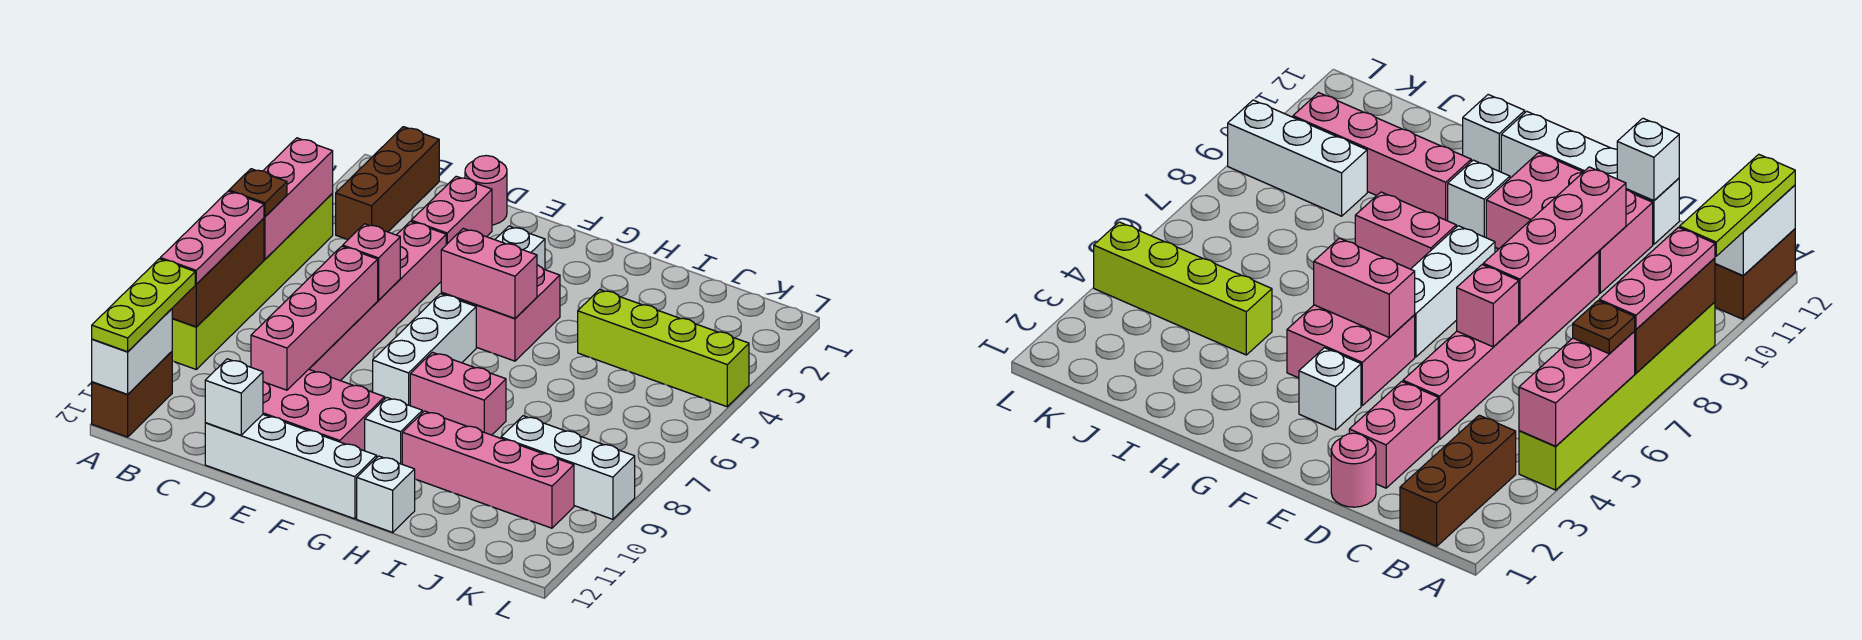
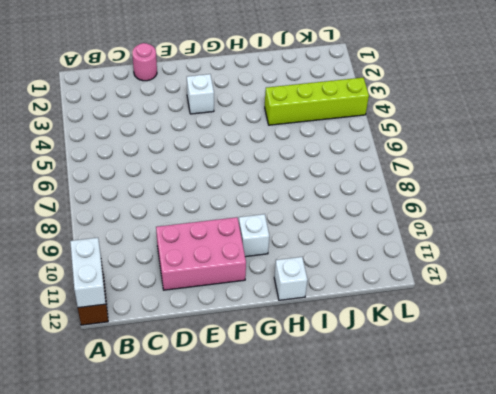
none -> lime 1x6 brick [172,194,333,369]
none -> brown 1x3 brick [336,127,439,239]
none -> pink 1x2 brick [411,176,492,245]

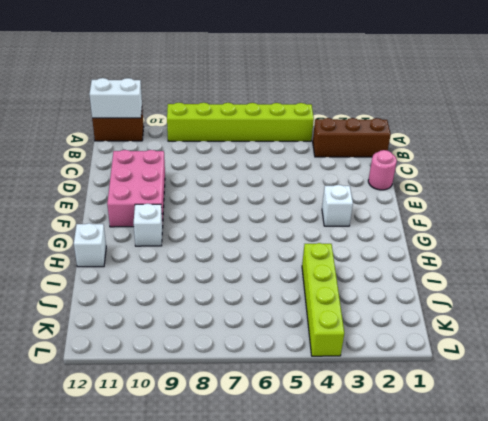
none -> pink 1x2 brick [411,176,492,245]
none -> pink 1x6 brick [309,221,446,381]
none -> white 1x4 brick [205,415,377,519]

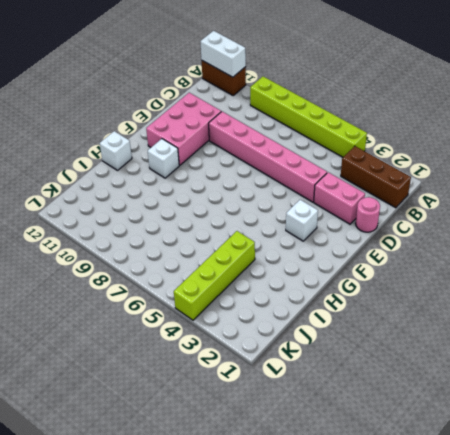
none -> white 1x4 brick [205,415,377,519]
none -> pink 2x2 brick [441,265,560,361]
none -> white 1x3 brick [373,294,476,406]

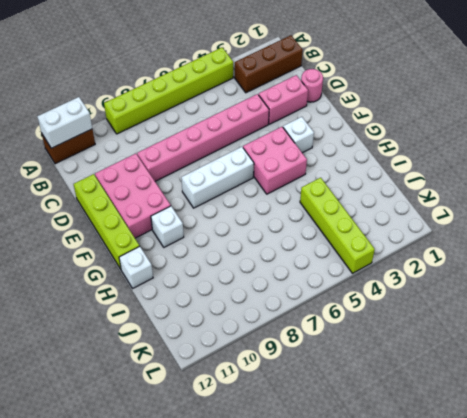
lime 1x4 brick [74,174,139,269] -> white 1x4 brick [205,415,377,519]
none -> pink 1x2 brick [410,352,506,435]
none -> pink 1x4 brick [402,411,574,528]
none -> white 1x3 brick [501,416,635,519]

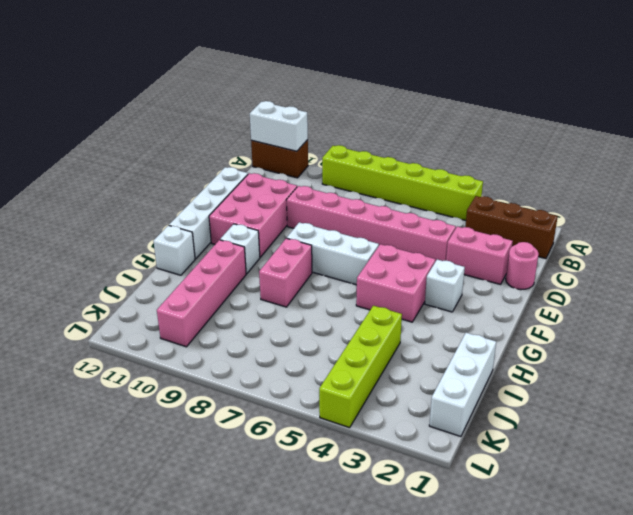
white 1x3 brick [429,333,496,436] -> white 1x3 brick moved to [501,416,635,519]
none -> pink 1x3 brick [263,138,333,259]
none -> brown 1x3 brick [172,218,264,327]
none -> pink 1x1 brick [343,224,400,300]

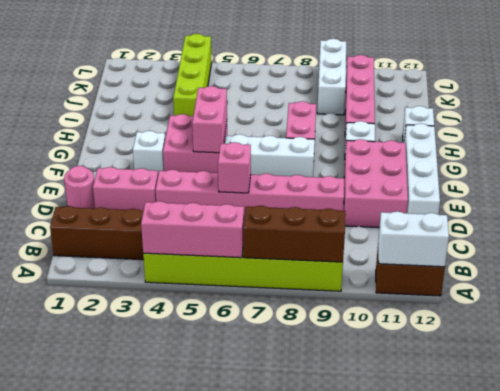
none -> pink 1x4 brick [251,246,378,390]
none -> white 1x1 brick [205,359,263,435]
none -> brown 1x1 plate [229,169,287,217]

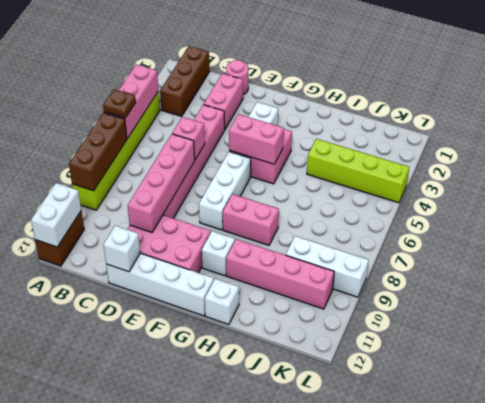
none -> pink 1x3 plate [160,191,264,284]
none -> lime 1x3 plate [92,259,195,352]

